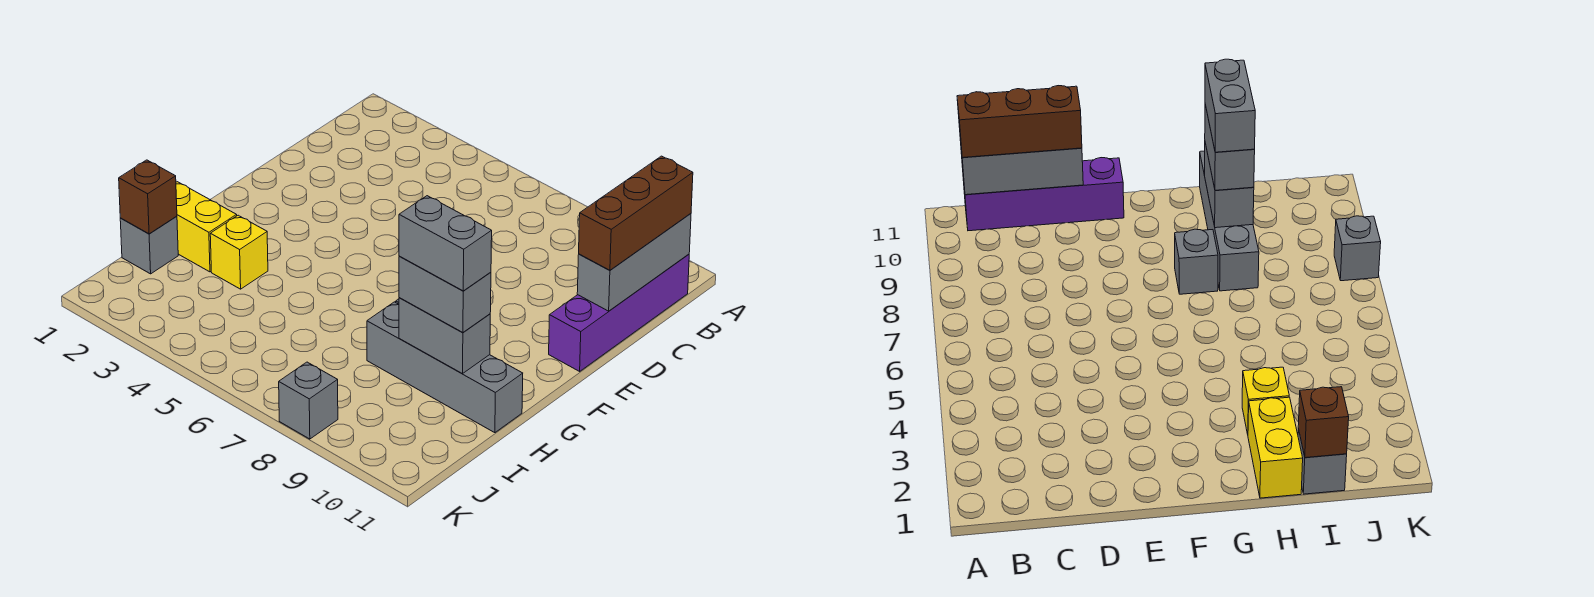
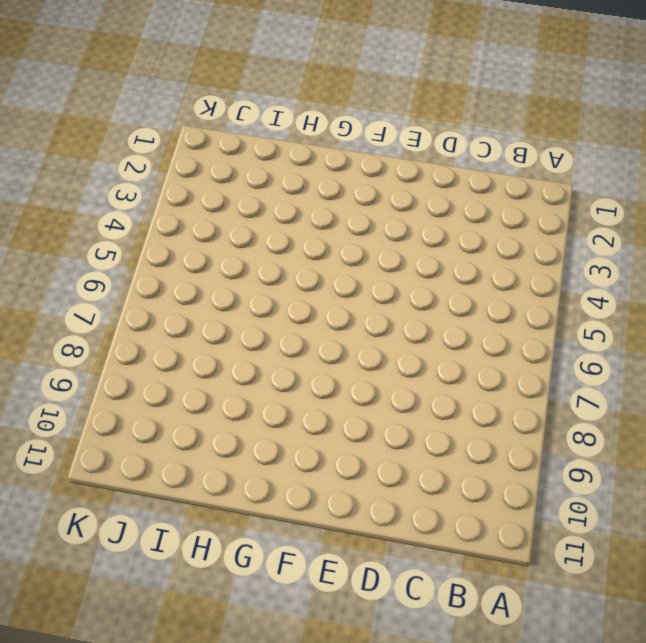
none -> purple 1x4 brick [549,254,689,371]
none -> grey 1x1 brick [1175,229,1218,294]
none -> yellow 1x2 brick [176,182,237,272]

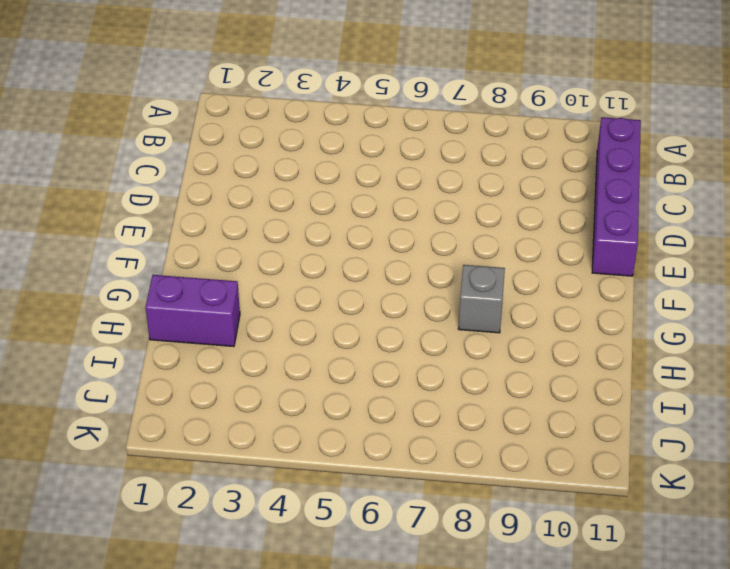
purple 1x2 brick [146,275,240,347] -> yellow 1x2 brick [176,182,237,272]
none -> yellow 1x1 brick [210,215,268,289]
none -> grey 1x4 brick [367,302,523,433]
none -> grey 1x1 brick [120,216,178,274]

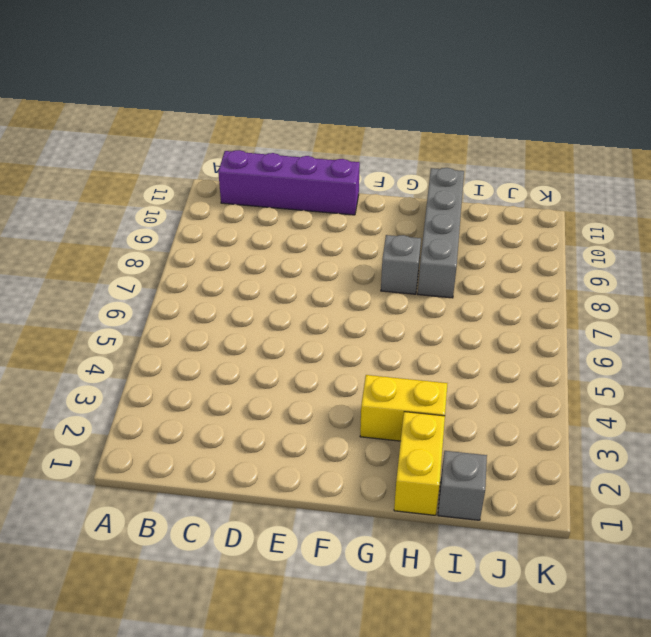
yellow 1x2 brick [360,375,448,441] -> yellow 1x1 brick [210,215,268,289]
none -> grey 1x1 brick [279,362,338,439]
none -> grey 1x3 brick [577,214,691,311]
none -> grey 1x2 brick [399,298,490,374]

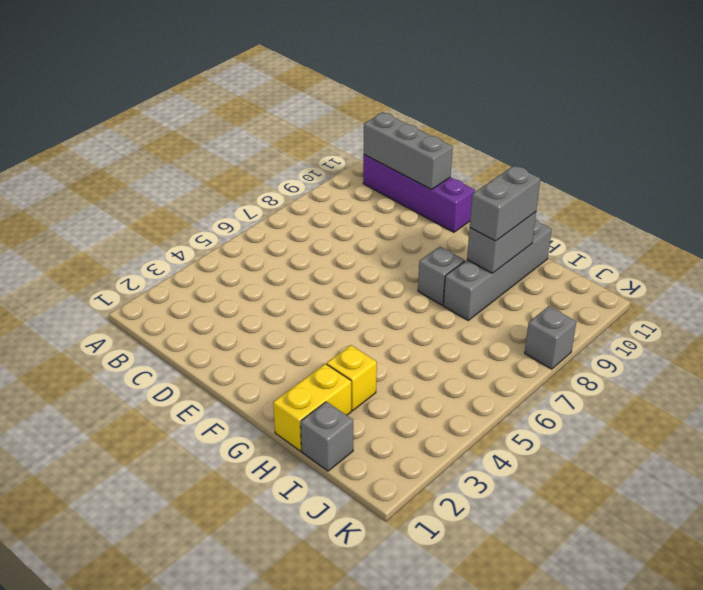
none -> brown 1x1 brick [119,160,177,234]
none -> brown 1x3 brick [579,156,693,270]
none -> grey 1x2 brick [399,196,492,291]

